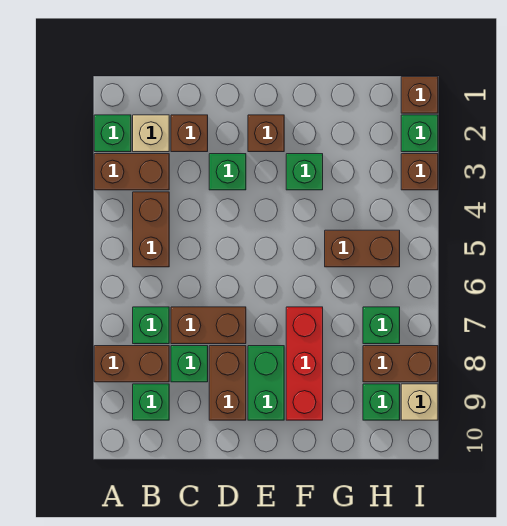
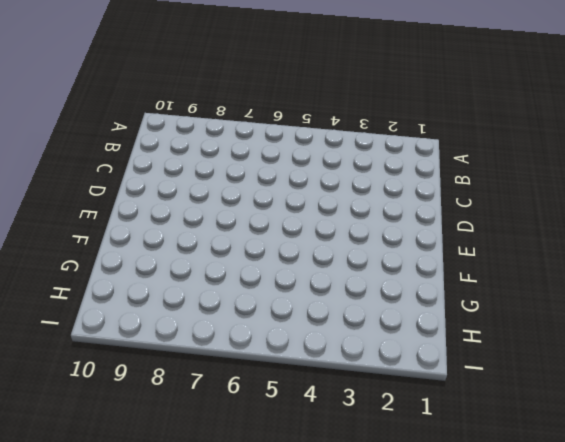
none -> green 1x1 brick [94,115,131,152]
none -> brown 1x2 brick [94,154,169,190]
none -> brown 1x2 brick [94,346,169,382]

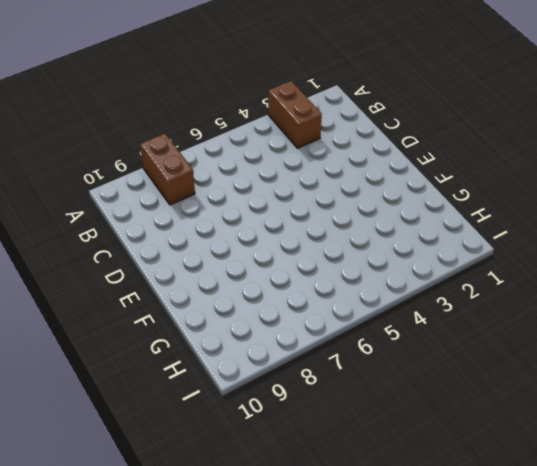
none -> green 1x1 brick [94,115,131,152]
none -> tan 1x1 brick [133,115,169,152]
none -> brown 1x2 brick [133,192,169,267]

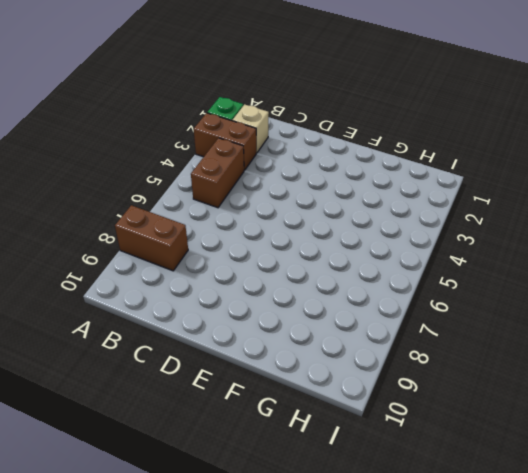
none -> green 1x1 brick [133,307,169,344]
none -> green 1x1 brick [133,384,169,420]
none -> brown 1x1 brick [171,115,208,152]

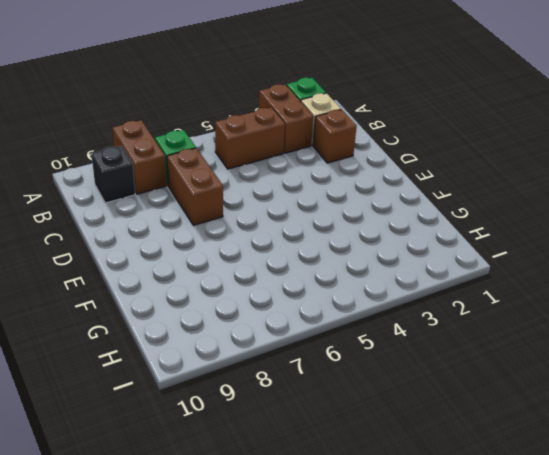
black 1x1 brick [91,146,135,203] -> green 1x1 brick [133,384,169,420]
none -> green 1x1 brick [171,346,208,382]
none -> green 1x1 brick [209,154,246,190]
none -> brown 1x2 brick [209,346,246,420]

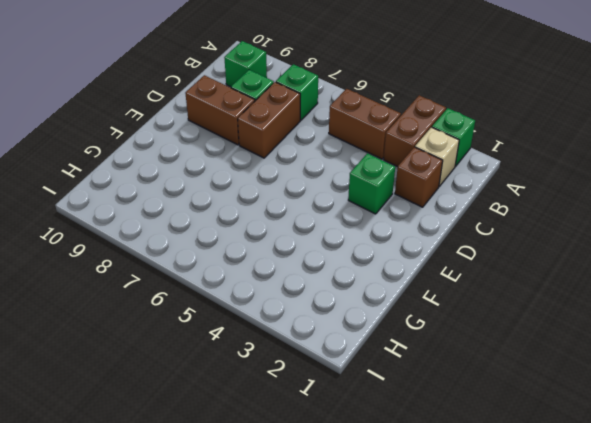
none -> brown 1x2 brick [94,346,169,382]
none -> brown 1x1 brick [248,115,284,152]
none -> green 1x2 brick [248,346,284,420]

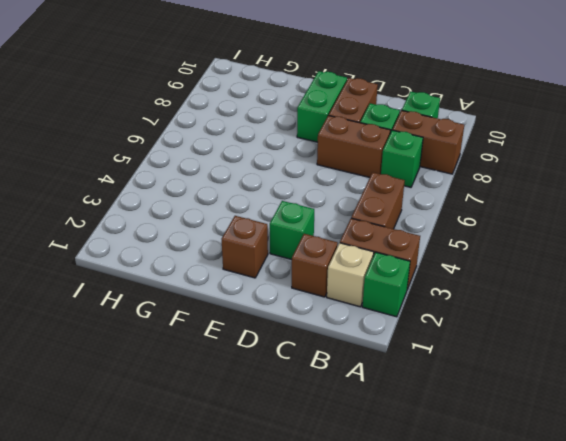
none -> green 1x1 brick [286,154,323,190]
none -> red 1x3 brick [286,307,323,420]
none -> brown 1x2 brick [325,230,400,267]

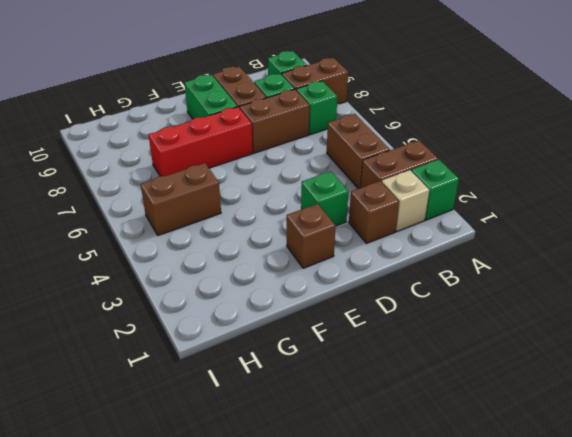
red 1x3 brick [149,107,253,176] -> red 1x3 brick turned to [286,307,323,420]
none -> green 1x1 brick [286,154,323,190]
none -> green 1x1 brick [363,307,400,344]
none -> brown 1x2 brick [363,346,438,382]

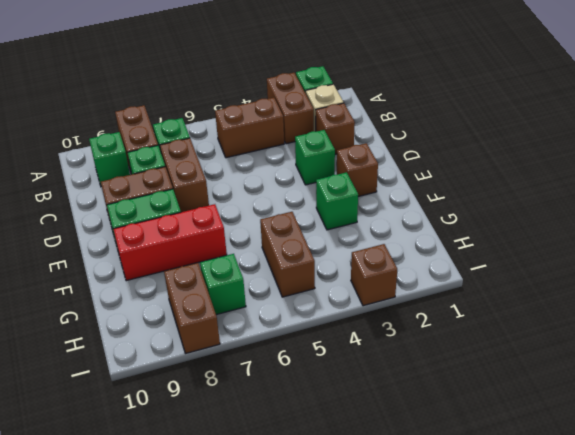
none -> green 1x1 brick [363,384,400,420]
none -> brown 1x1 brick [401,77,438,113]
none -> green 1x1 brick [401,115,438,152]

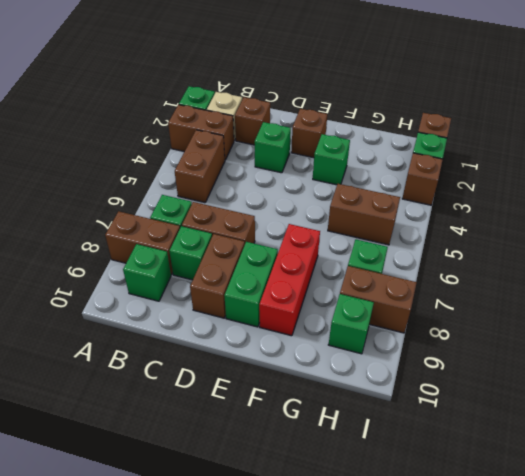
none -> tan 1x1 brick [401,384,438,420]

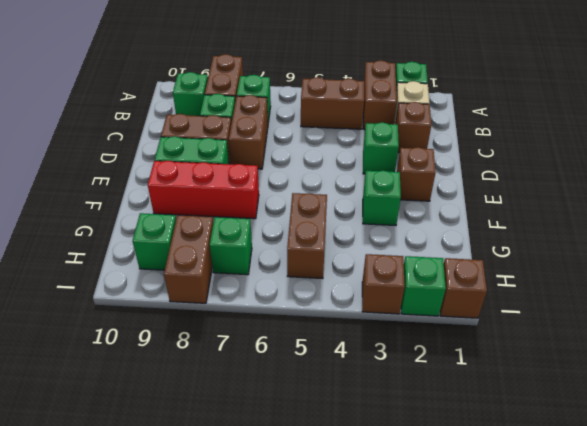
none -> tan 1x1 brick [401,384,438,420]

